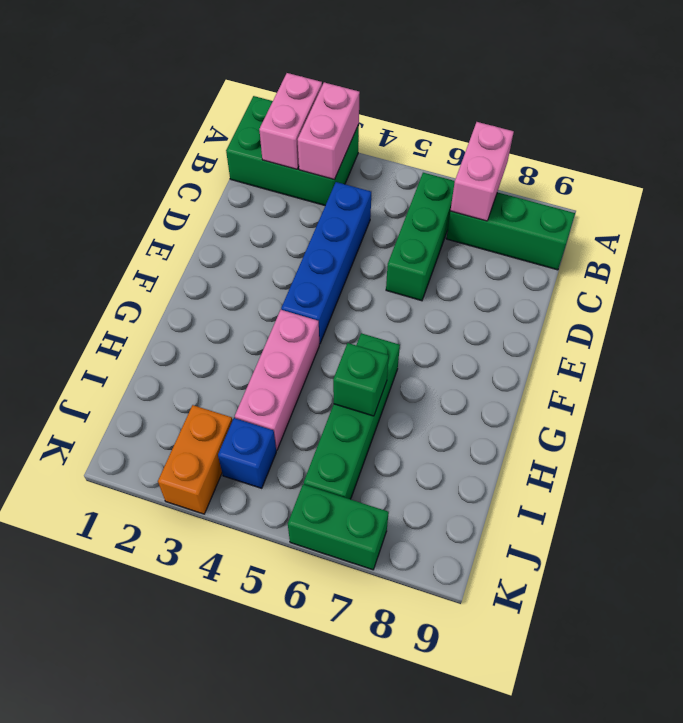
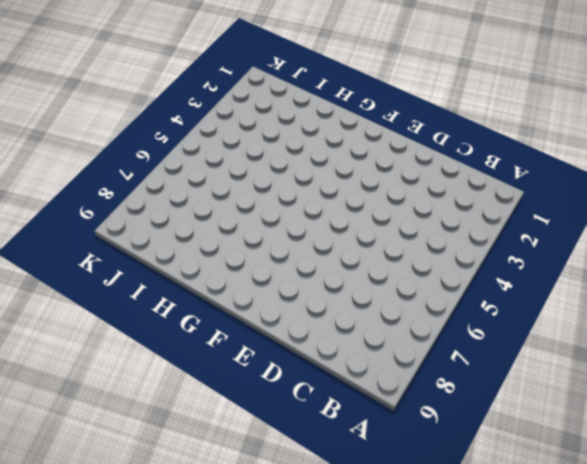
none -> green 2x3 brick [226,96,359,205]
none -> green 1x3 brick [386,173,455,301]
none -> green 1x3 brick [446,192,575,270]

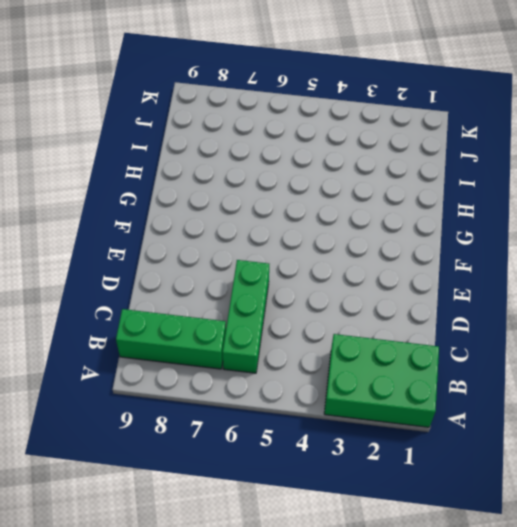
none -> blue 1x4 brick [281,182,371,344]
none -> pink 1x3 brick [235,310,319,450]
none -> green 1x4 brick [304,333,400,499]

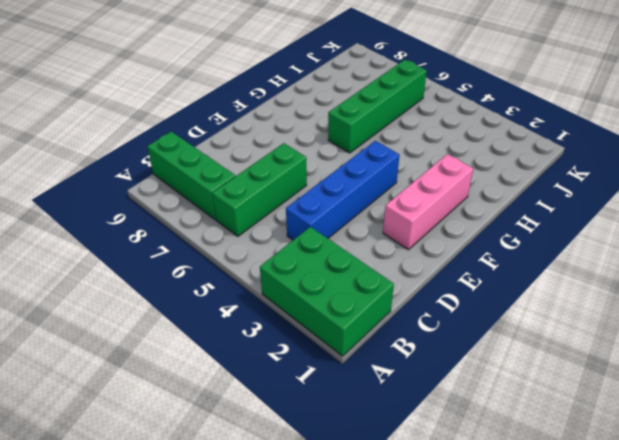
pink 1x3 brick [383,154,473,250] -> pink 1x3 brick moved to [235,310,319,450]
none -> orange 1x2 brick [158,405,233,514]
none -> blue 1x1 brick [218,418,276,488]
none -> green 1x2 brick [288,484,389,570]

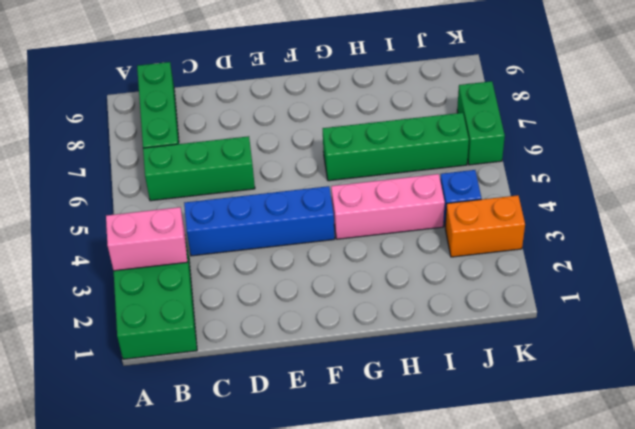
none -> pink 1x2 brick [259,73,322,169]
none -> pink 1x2 brick [451,122,514,221]
none -> green 1x1 brick [333,343,389,416]

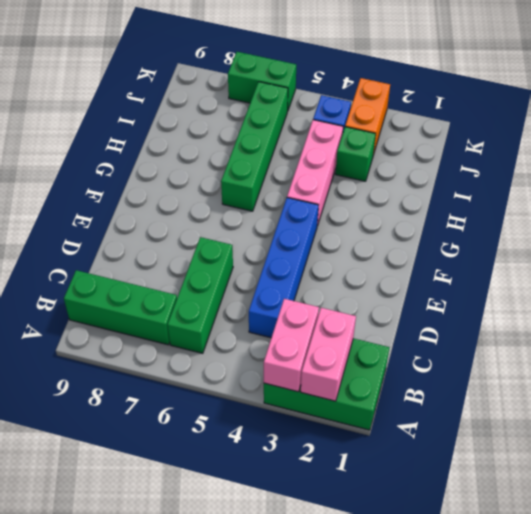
green 1x1 brick [335,127,376,181] -> green 1x1 brick moved to [333,343,389,416]
none -> pink 1x2 brick [451,122,514,221]

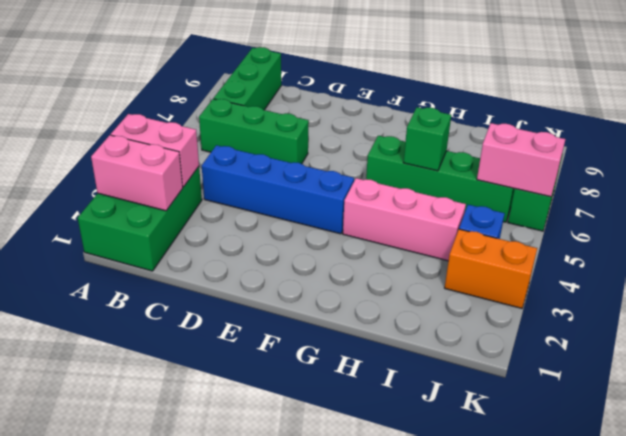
pink 1x2 brick [477,123,565,197] -> pink 1x2 brick moved to [451,122,514,221]

